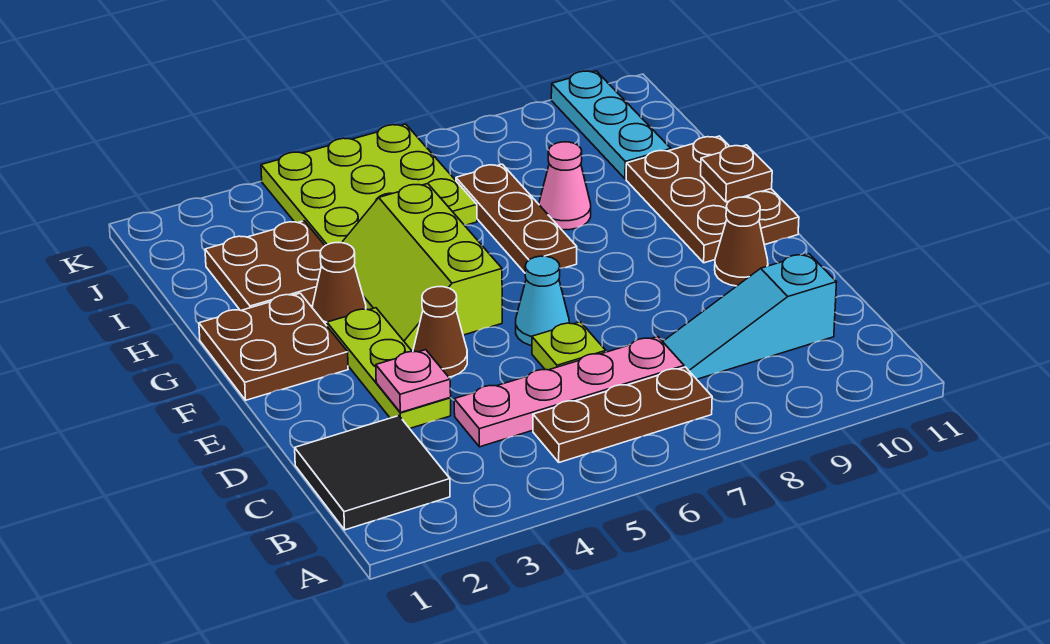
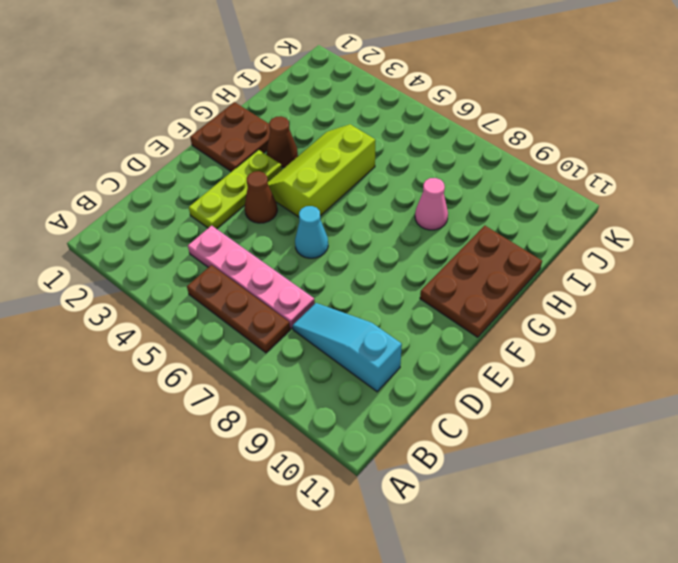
none -> black 2x2 tile [295,416,450,530]
none -> lime 1x1 plate [532,322,606,370]
none -> brown 1x1 cone [715,197,768,286]

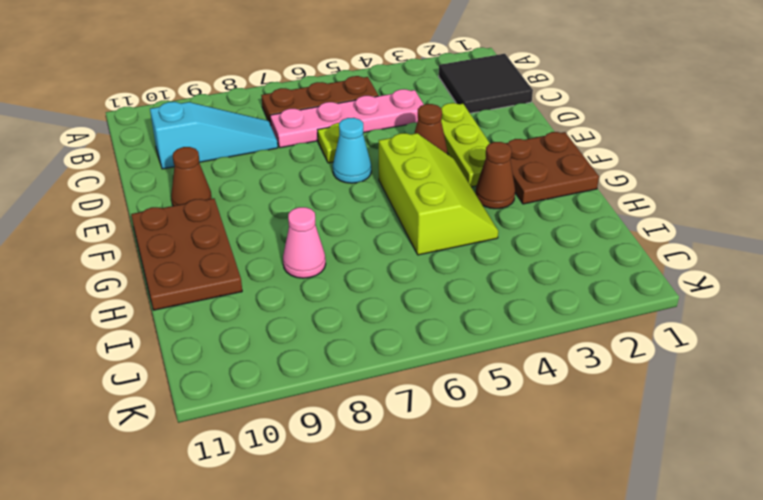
none -> brown 1x3 plate [456,164,577,273]
none -> brown 2x2 plate [205,221,325,310]
none -> lime 3x3 plate [261,124,477,245]

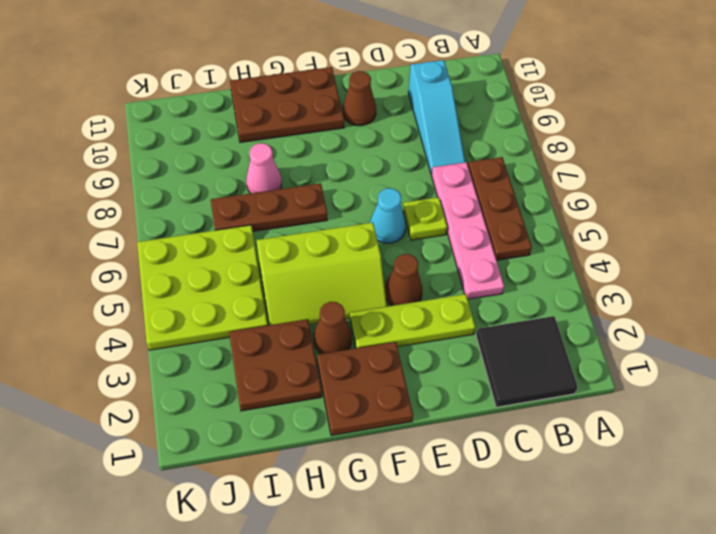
none -> cyan 1x3 plate [551,71,671,179]
none -> pink 1x1 plate [376,350,451,413]
none -> brown 1x1 plate [701,145,772,202]

